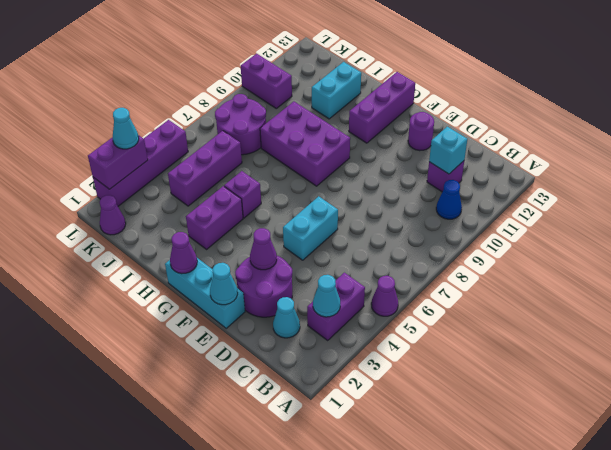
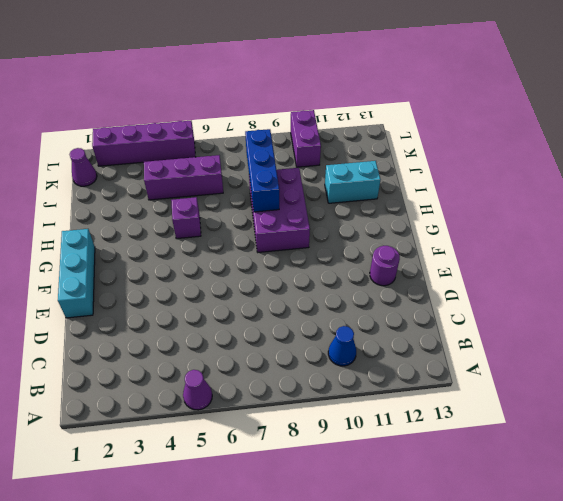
blue 1x3 brick [245,129,279,212] -> none
none -> purple 1x2 brick [307,273,365,340]
none -> cyan 1x1 cone [273,297,300,338]
none -> purple 1x1 brick [427,161,464,192]

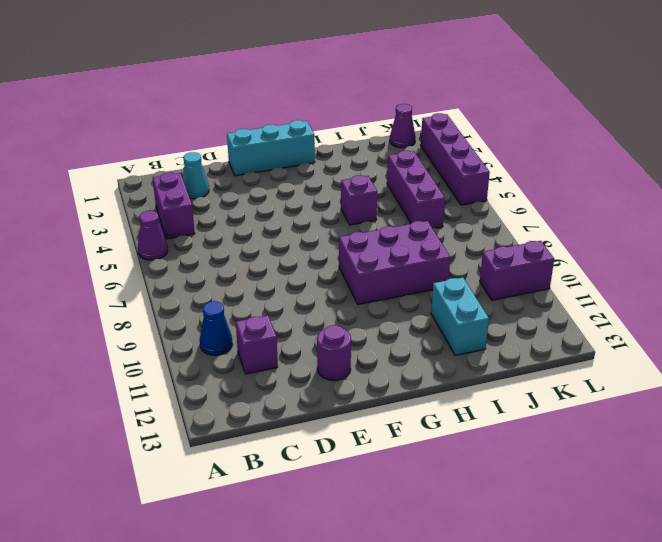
none -> purple 2x2 round brick [235,256,292,317]
none -> cyan 1x2 brick [283,196,338,260]
none -> purple 1x3 brick [349,72,415,143]

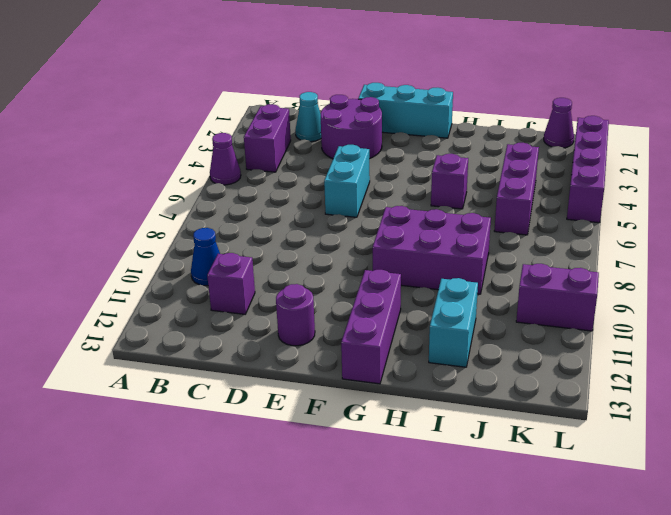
none -> purple 1x2 brick [186,186,243,249]
none -> purple 2x2 round brick [215,94,266,155]
none -> cyan 1x1 cone [313,275,340,317]

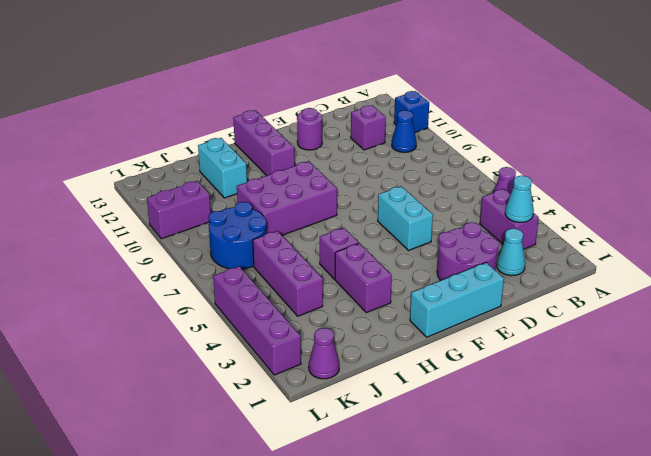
blue 1x1 brick [394,91,429,132] -> none
blue 2x2 round brick [208,202,267,269] -> purple 2x2 round brick [215,94,266,155]
none -> cyan 1x1 brick [429,127,467,174]
none -> cyan 1x1 cone [210,263,238,305]
none -> purple 1x1 cone [250,228,277,270]

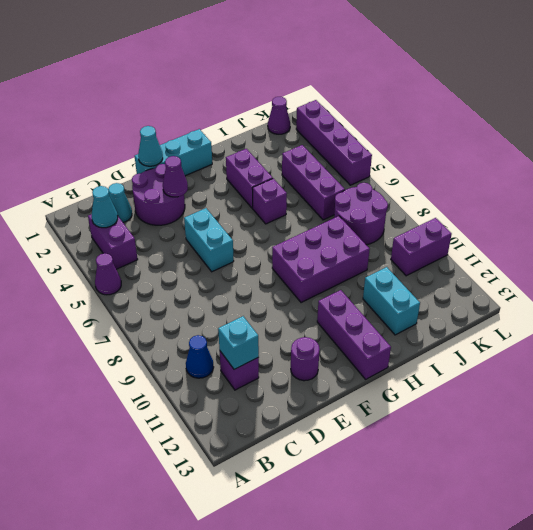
none -> purple 1x1 cone [170,232,197,274]
none -> purple 1x2 brick [88,135,148,189]
none -> cyan 1x1 cone [113,108,139,149]

